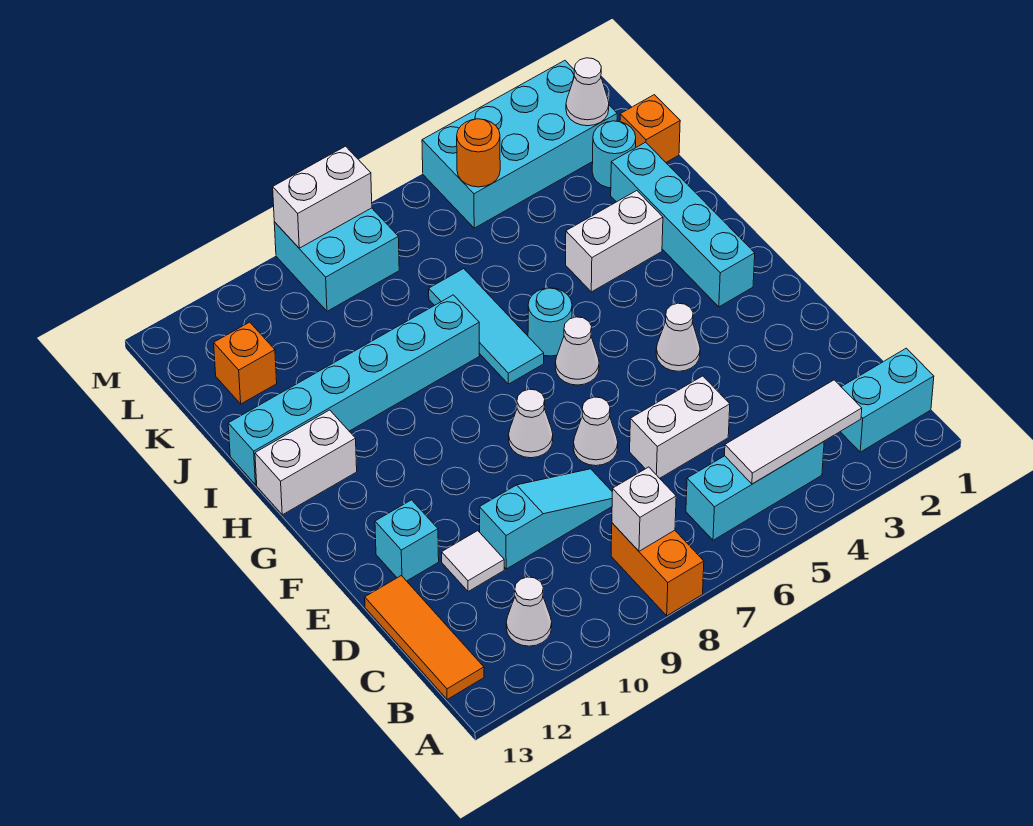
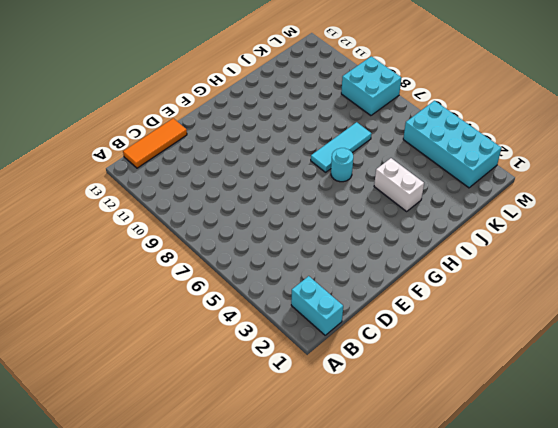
none -> orange 1x2 brick [611,523,704,616]
none -> cyan 1x3 brick [686,442,824,540]
none -> white 1x1 cone [506,577,552,646]

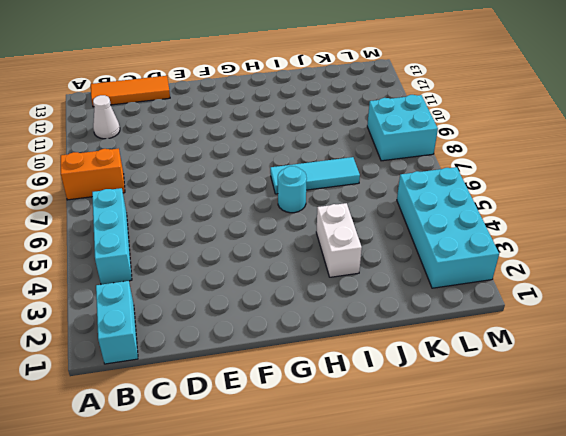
none -> white 1x2 brick [630,376,730,478]
none -> cyan 1x3 slope [479,469,612,569]
none -> white 1x1 tile [442,531,504,592]

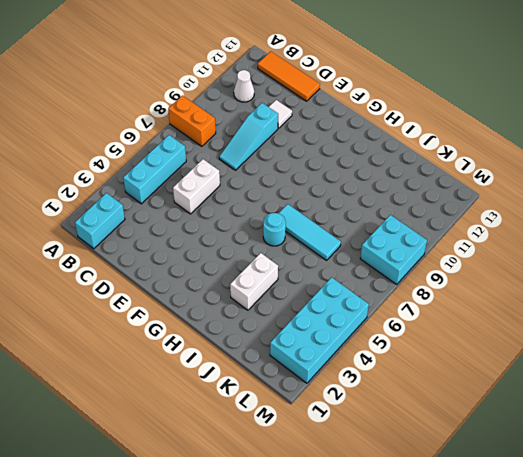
none -> white 1x1 cone [573,397,618,466]
none -> cyan 1x1 brick [375,500,439,581]
none -> white 1x1 cone [656,303,700,371]

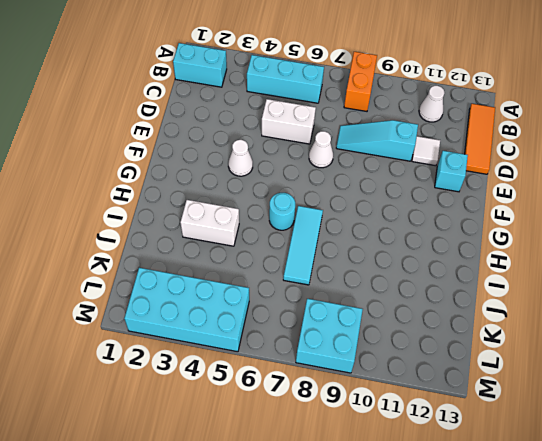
none -> white 1x1 cone [509,389,553,458]
none -> cyan 1x4 brick [611,142,755,307]
none -> white 1x1 cone [555,317,599,385]

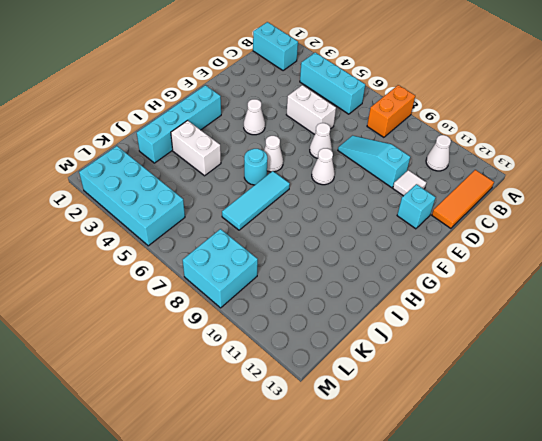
none -> white 1x2 brick [255,410,357,515]
none -> cyan 1x6 brick [228,295,480,485]
none -> orange 1x1 brick [620,95,680,162]

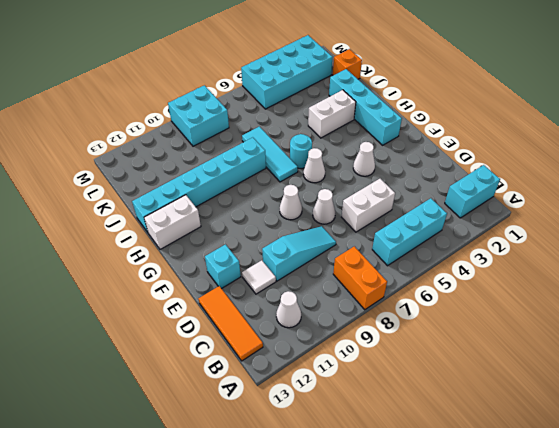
none -> cyan 1x1 round brick [592,121,636,188]
none -> orange 1x1 brick [214,322,277,404]
none -> white 1x3 tile [725,380,862,484]

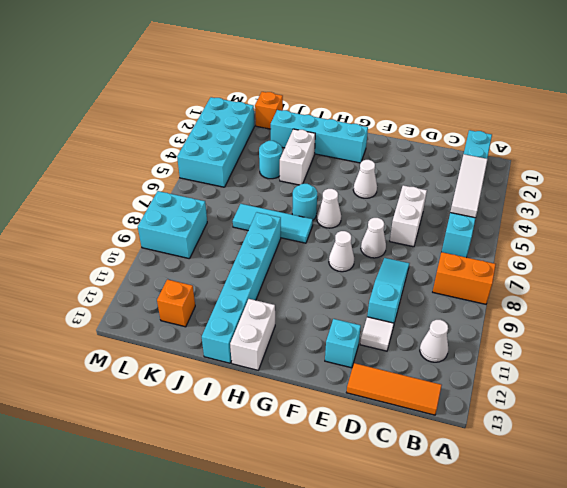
cyan 1x1 round brick [259,141,282,179] -> cyan 1x1 round brick moved to [592,121,636,188]
none -> white 1x1 brick [612,467,676,551]
none -> white 1x1 cone [566,58,609,126]
none -> orange 1x1 round brick [457,119,500,187]

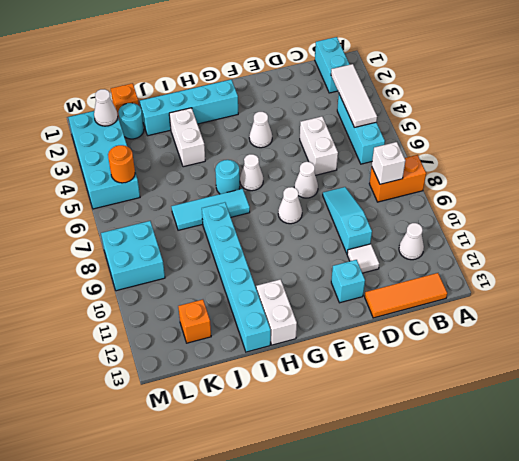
none -> white 1x2 brick [273,146,372,248]

